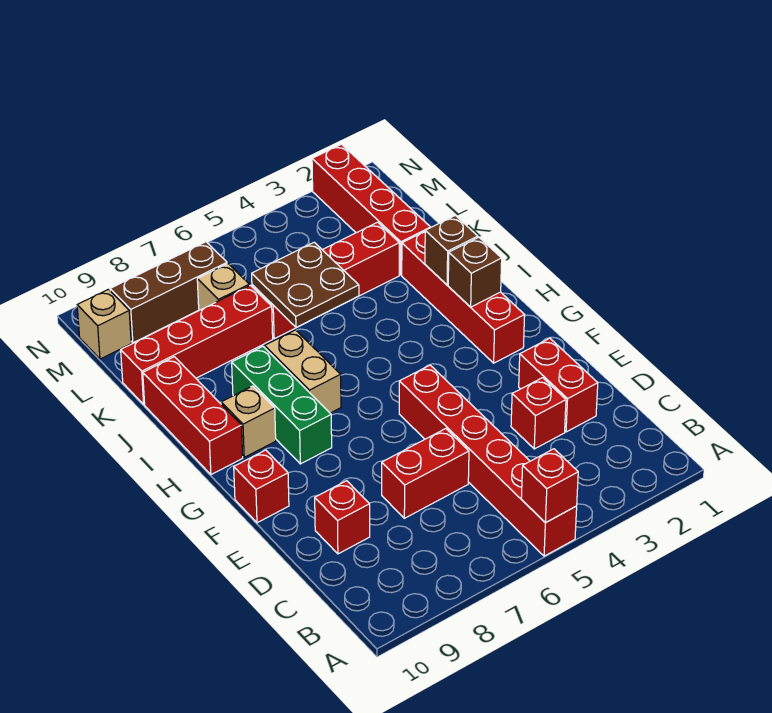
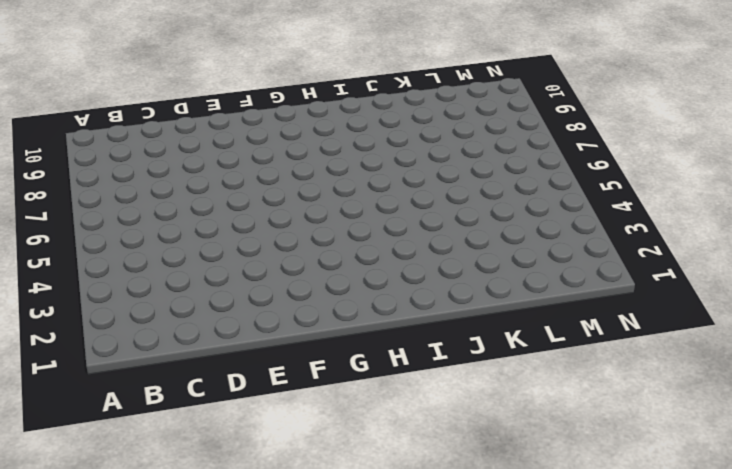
none -> red 1x6 brick [399,365,577,556]
none -> red 1x2 brick [519,338,598,432]
none -> red 1x1 brick [511,378,566,449]

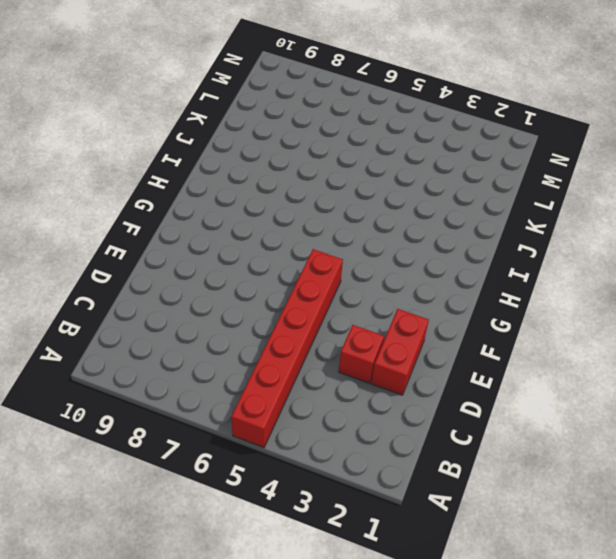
none -> red 1x2 brick [382,429,469,518]
none -> red 1x1 brick [315,481,370,554]
none -> red 1x1 brick [234,450,289,523]

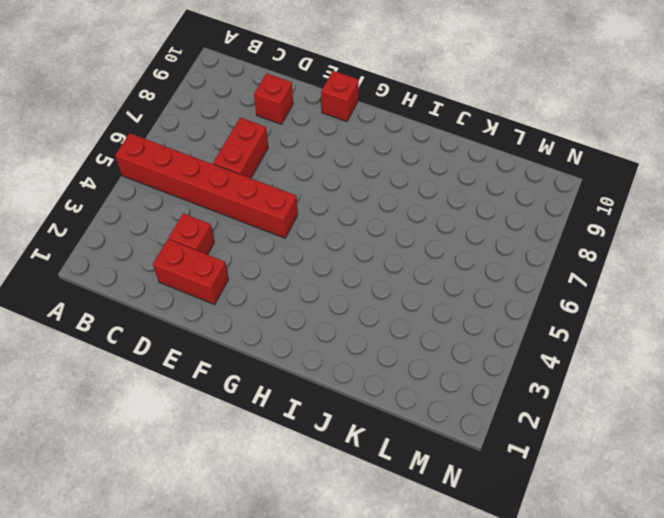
none -> red 1x4 brick [402,232,525,363]
none -> green 1x3 brick [232,346,332,464]
none -> tan 1x2 brick [265,330,341,413]

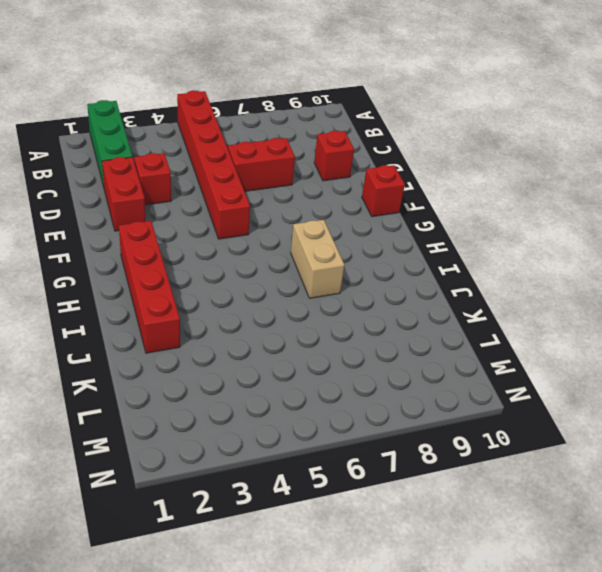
green 1x3 brick [87,100,133,187] -> green 1x3 brick moved to [232,346,332,464]
none -> tan 1x1 brick [221,386,276,457]
none -> red 1x3 brick [143,357,243,475]
none -> red 1x4 brick [312,144,431,275]

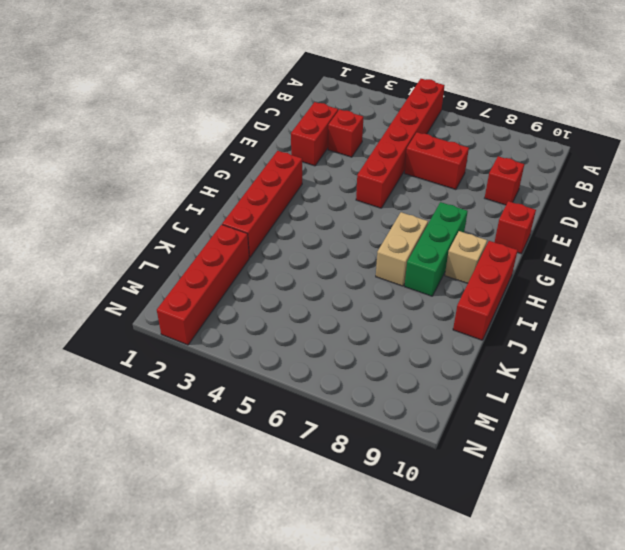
none -> red 1x4 brick [252,222,399,339]
none -> red 1x4 brick [121,285,273,404]
none -> tan 1x1 brick [197,264,249,310]

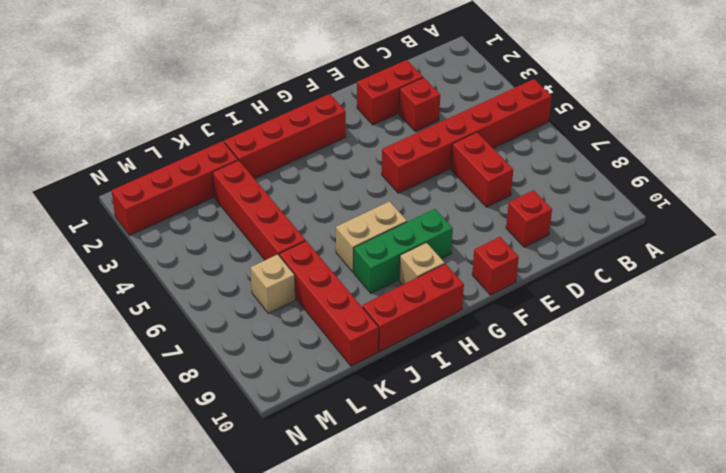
none -> brown 1x3 brick [110,242,227,343]
none -> tan 1x1 brick [77,289,131,359]
none -> red 1x1 brick [521,449,578,523]

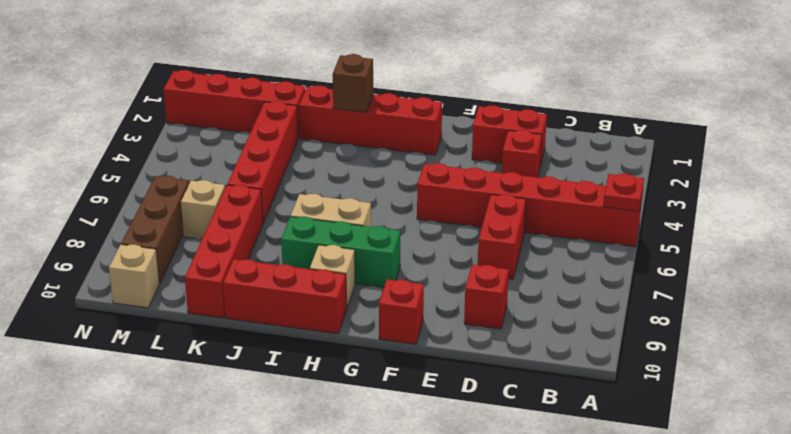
red 1x1 plate [603,173,644,211] -> red 1x1 brick [521,449,578,523]
none -> brown 1x1 brick [448,237,502,307]
none -> brown 2x2 plate [252,242,359,328]

